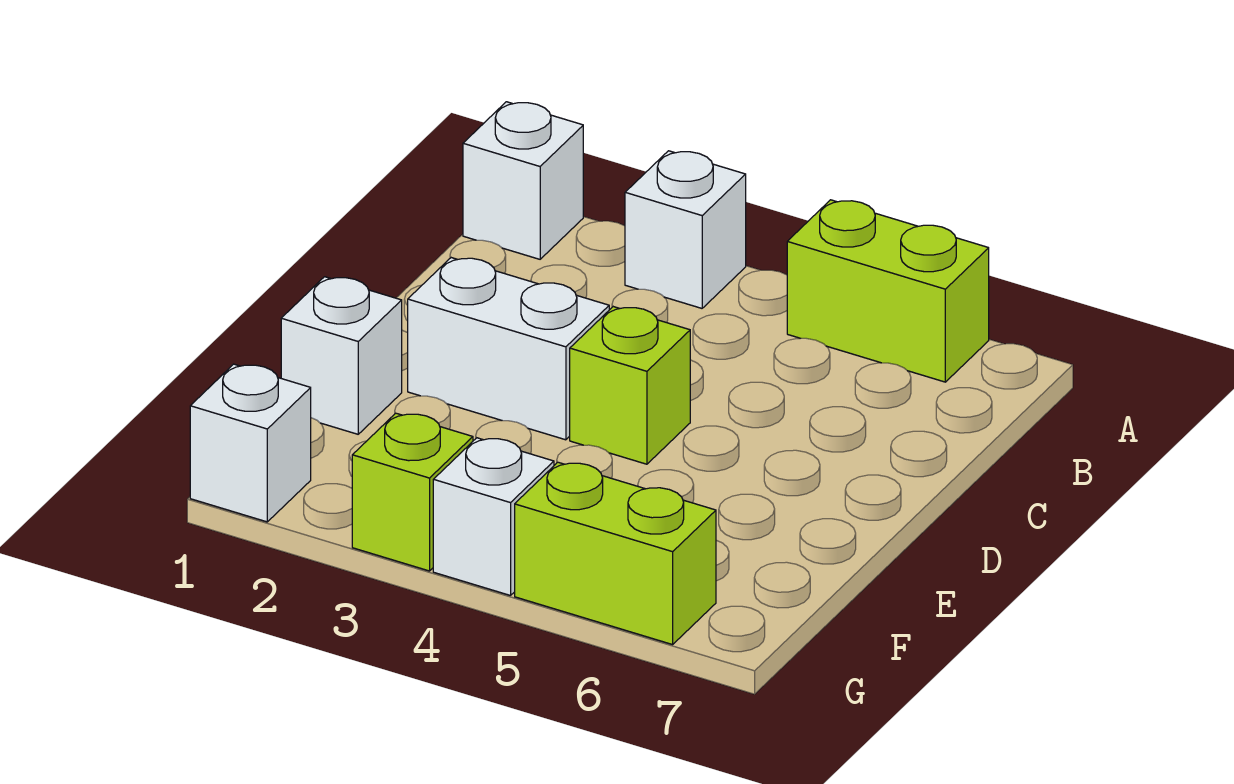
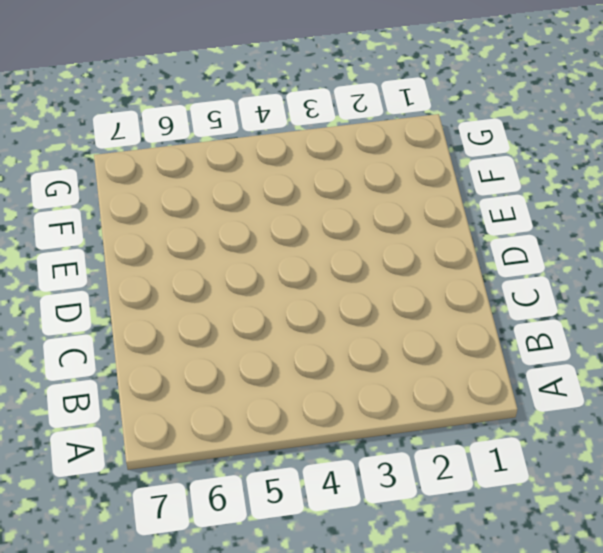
none -> white 1x1 brick [463,102,583,259]
none -> white 1x1 brick [625,151,746,308]

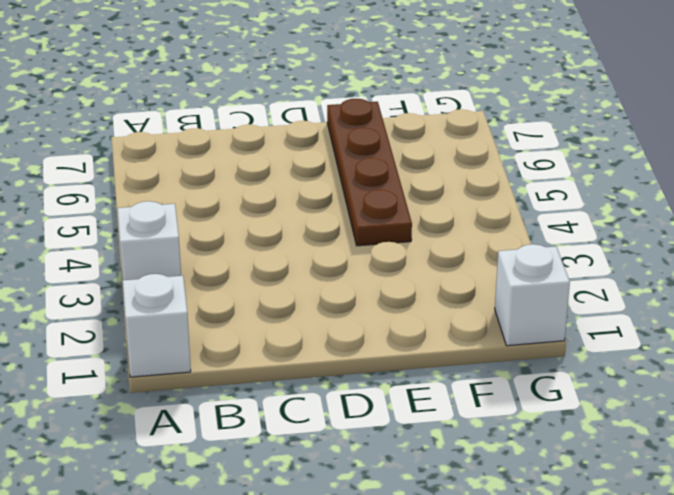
brown 1x4 plate [327,99,412,246] -> none
none -> lime 1x2 brick [787,200,989,382]
none -> white 1x2 brick [408,258,609,440]

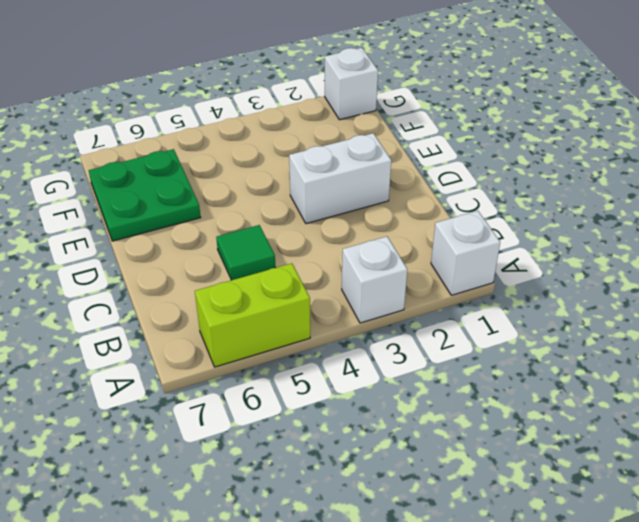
green 1x1 tile [216,225,276,280] -> none
green 2x2 plate [89,149,201,241] -> none
none -> lime 1x1 brick [570,307,690,464]
none -> white 1x1 brick [281,277,402,434]

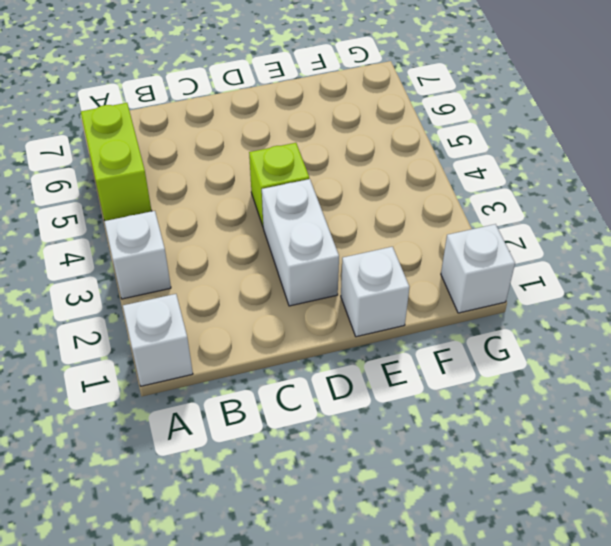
none -> lime 1x1 brick [352,413,473,571]
none -> white 1x1 brick [433,438,554,596]

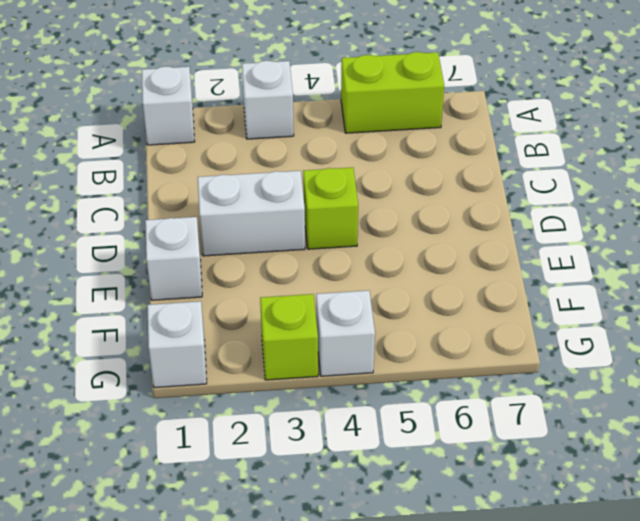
none -> lime 1x2 brick [515,462,716,645]

